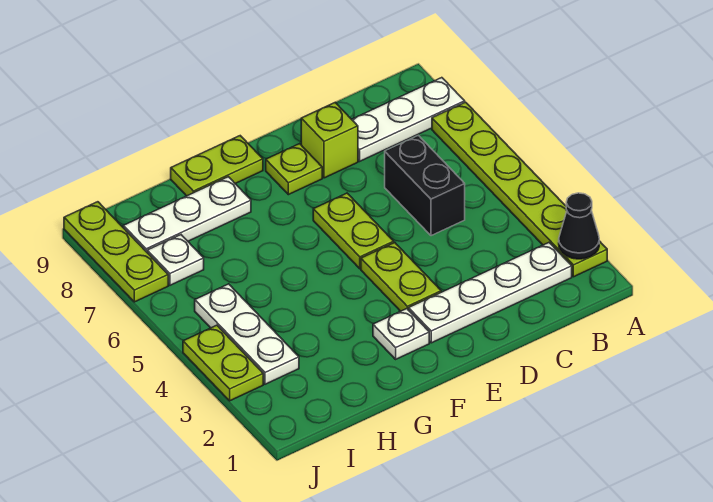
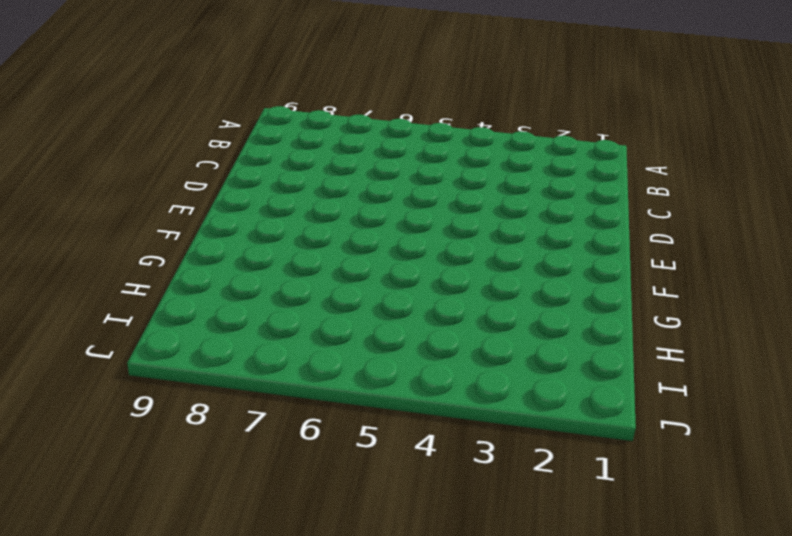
none -> lime 1x6 plate [432,102,607,277]
none -> white 1x3 plate [352,78,465,161]
none -> white 1x4 plate [409,243,572,343]

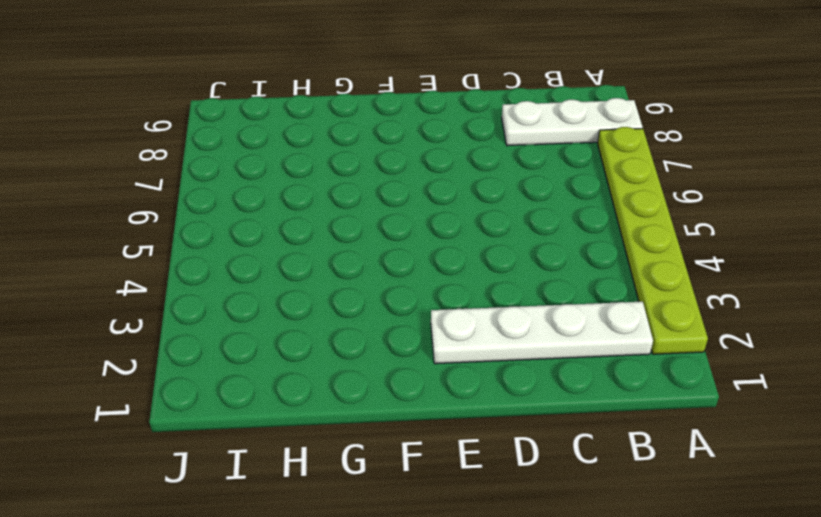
none -> black 1x2 brick [385,135,465,236]
none -> lime 1x1 brick [301,103,358,178]
none -> lime 1x2 plate [361,243,441,311]

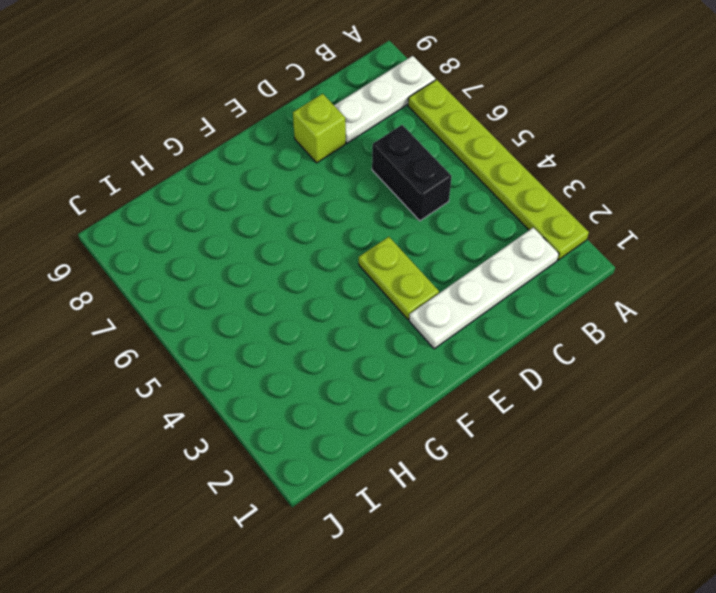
none -> lime 1x2 plate [313,193,394,269]
none -> lime 1x1 plate [266,144,322,195]
none -> white 1x1 plate [373,309,429,359]

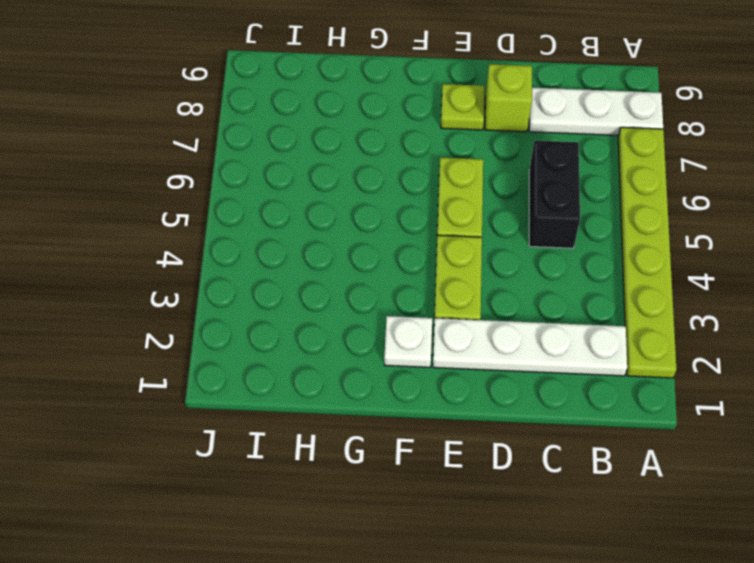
none -> lime 1x2 plate [171,136,263,196]
none -> white 1x3 plate [123,177,251,252]
none -> white 1x3 plate [195,284,299,384]

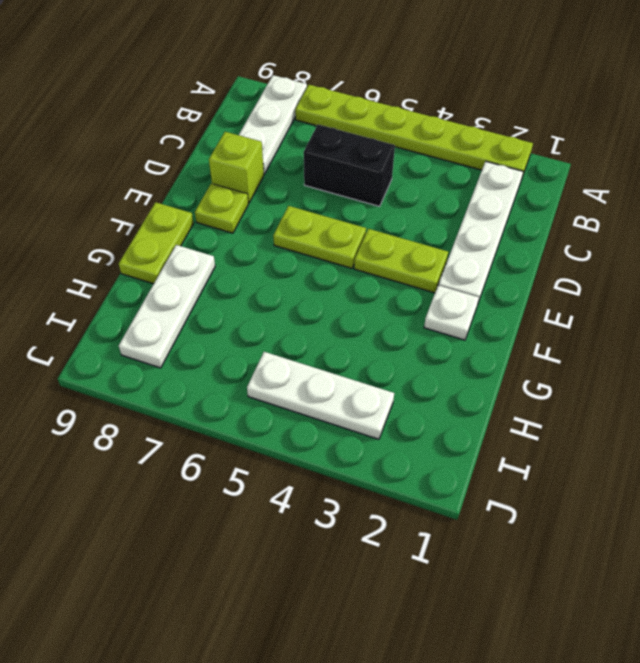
none -> white 1x1 plate [147,235,204,285]
none -> lime 1x2 plate [183,325,263,401]
none -> lime 1x3 plate [64,202,168,302]

